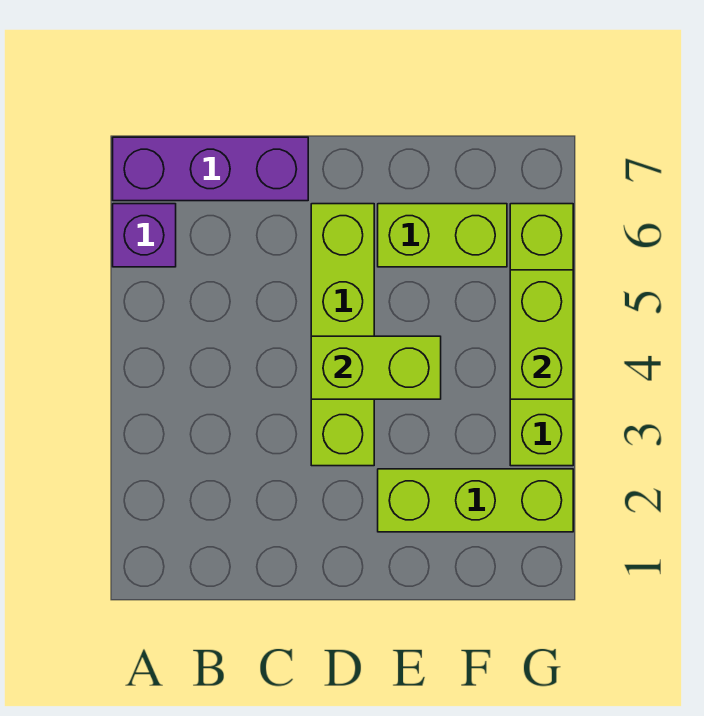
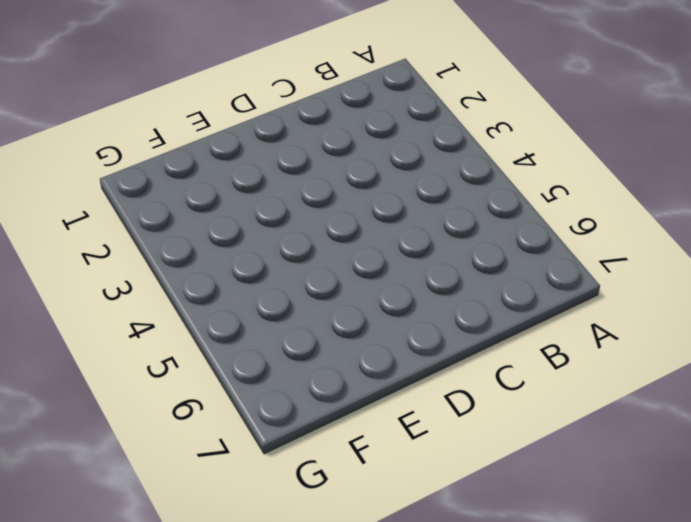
none -> purple 1x1 brick [113,204,176,267]
none -> purple 1x3 brick [113,137,308,201]

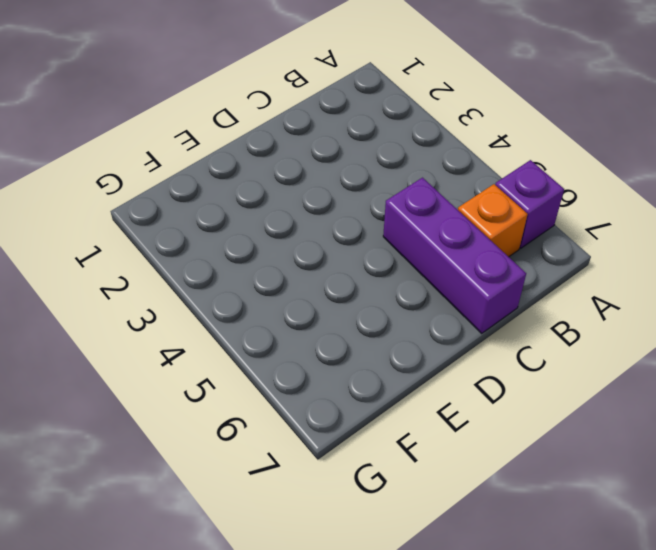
orange 1x1 brick [458,184,528,257] -> none
purple 1x3 brick [383,178,526,333] -> purple 1x3 brick turned to [113,137,308,201]
none -> lime 1x4 brick [311,204,374,466]
none -> lime 1x3 brick [378,469,573,532]

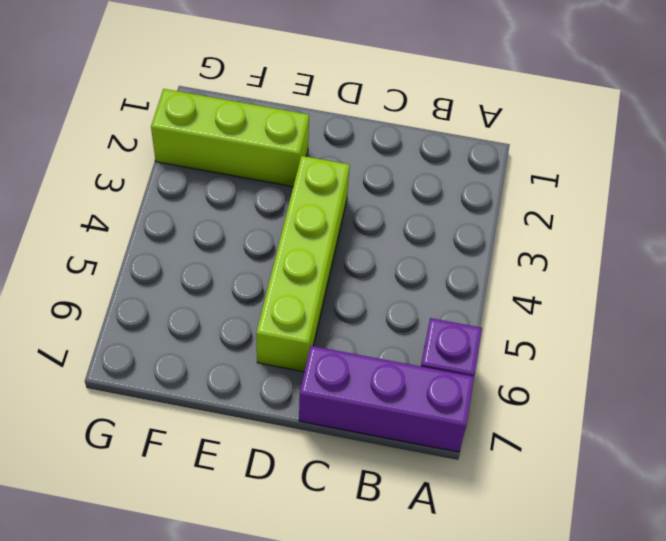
none -> lime 1x2 brick [378,204,507,267]
none -> lime 1x4 brick [510,204,573,466]

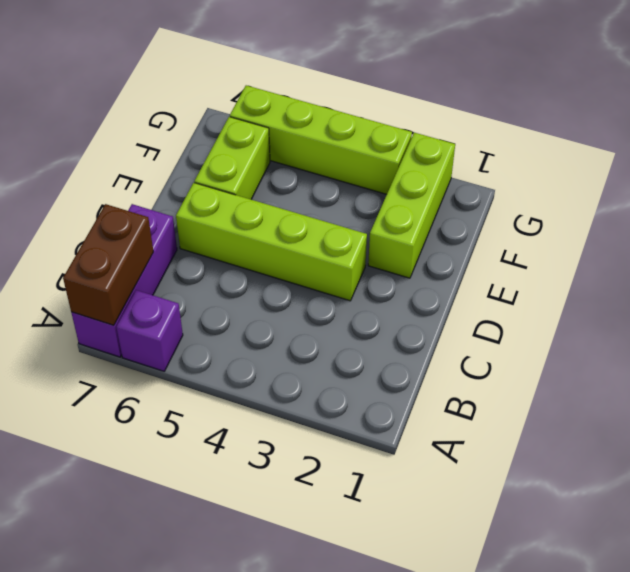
brown 1x2 brick [63,204,153,325] -> none
none -> lime 1x2 brick [311,336,441,399]
none -> lime 1x2 brick [510,270,573,399]

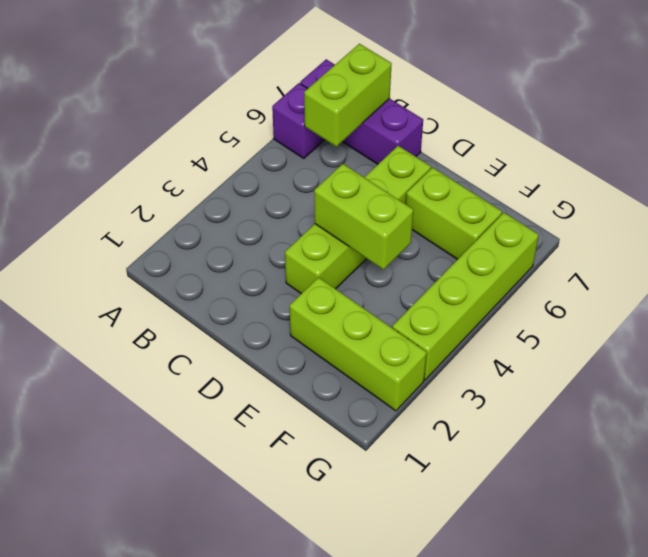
lime 1x2 brick [304,44,392,147] -> lime 1x2 brick moved to [510,270,573,399]

